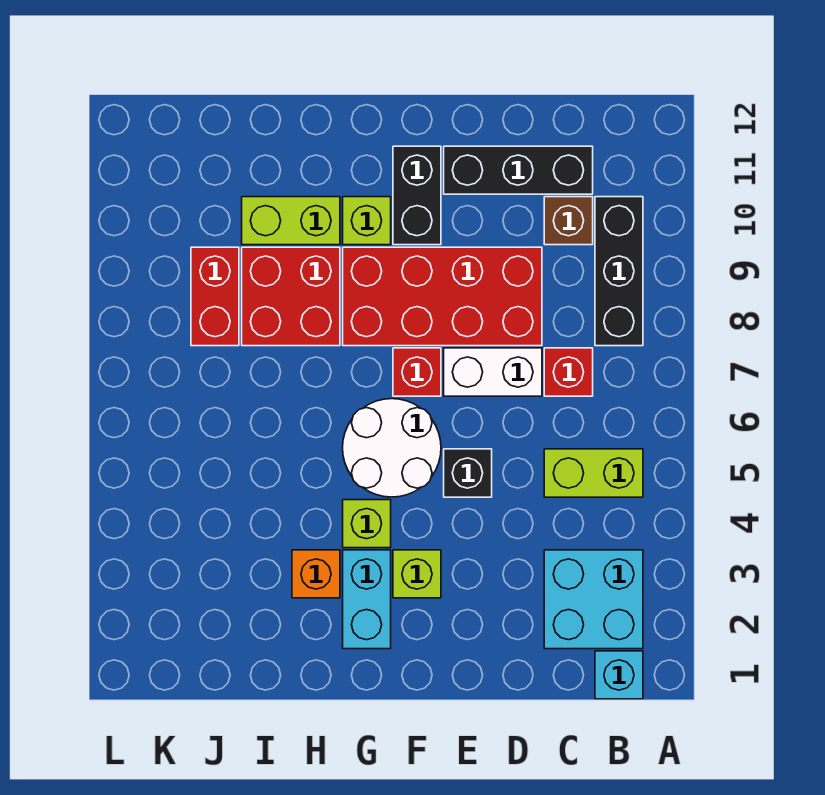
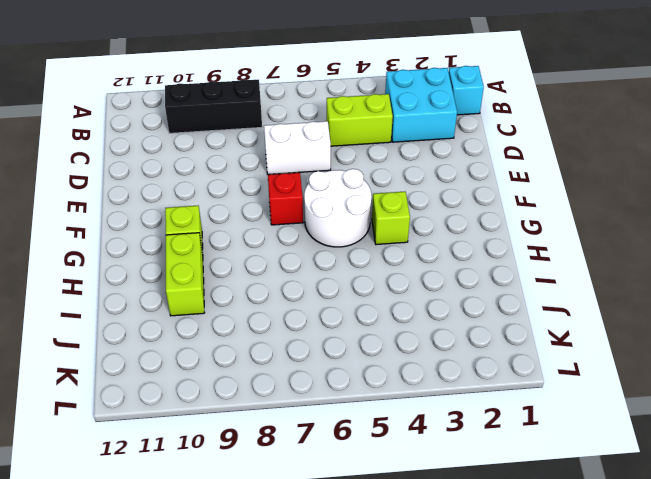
lime 1x2 brick [327,94,393,146] -> lime 1x2 brick turned to [544,449,643,497]
white 1x2 brick [264,121,331,175] -> white 1x2 brick turned to [444,348,542,396]
none -> red 1x1 brick [544,348,593,396]
none -> brown 1x1 brick [544,197,593,245]
none -> black 1x3 brick [444,146,593,194]

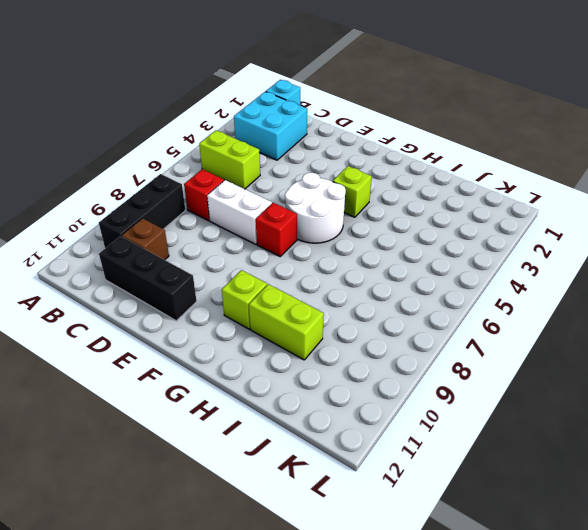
none -> red 2x4 brick [343,247,542,346]
none -> black 1x1 brick [444,449,492,497]
none -> lime 1x1 brick [393,550,441,598]

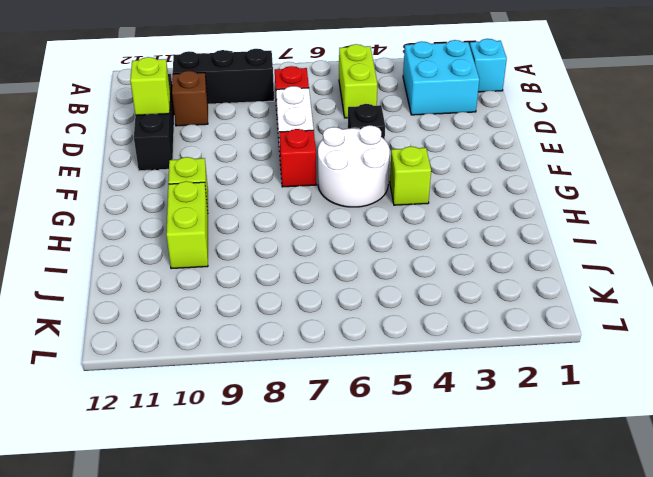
lime 1x1 brick [130,57,170,115] -> lime 1x1 brick moved to [393,550,441,598]
none -> red 2x4 brick [343,247,542,346]
none -> black 1x2 brick [393,146,441,245]
none -> cyan 1x2 brick [343,550,391,649]

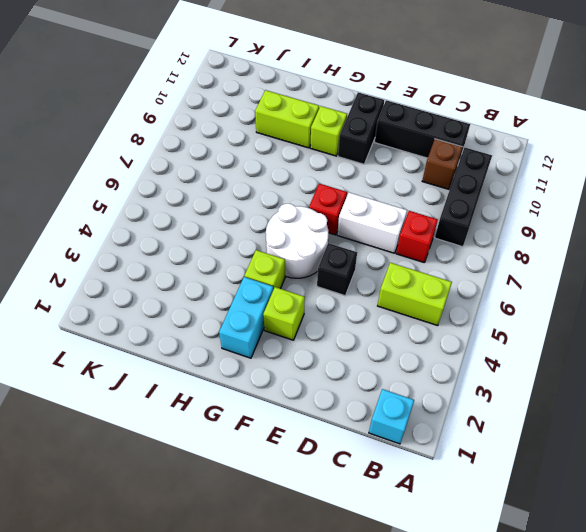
none -> cyan 2x2 brick [544,550,643,649]
none -> red 2x4 brick [343,247,542,346]
none -> orange 1x1 brick [292,550,340,598]

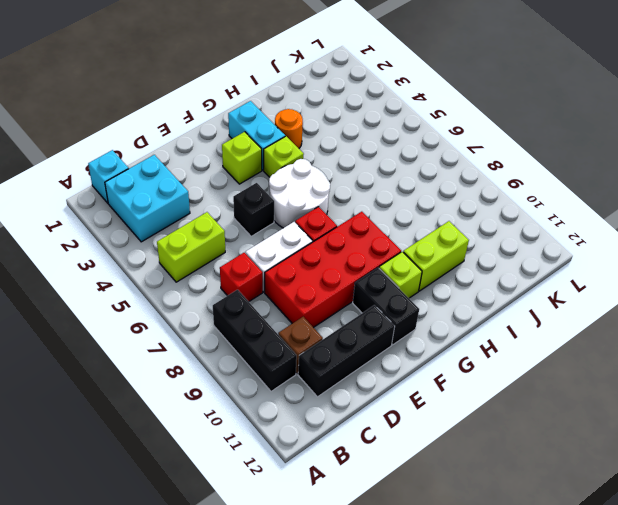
orange 1x1 round brick [275,109,303,148] -> orange 1x1 brick [292,550,340,598]
none -> red 2x2 brick [242,247,340,346]
none -> red 1x2 brick [191,247,239,346]

